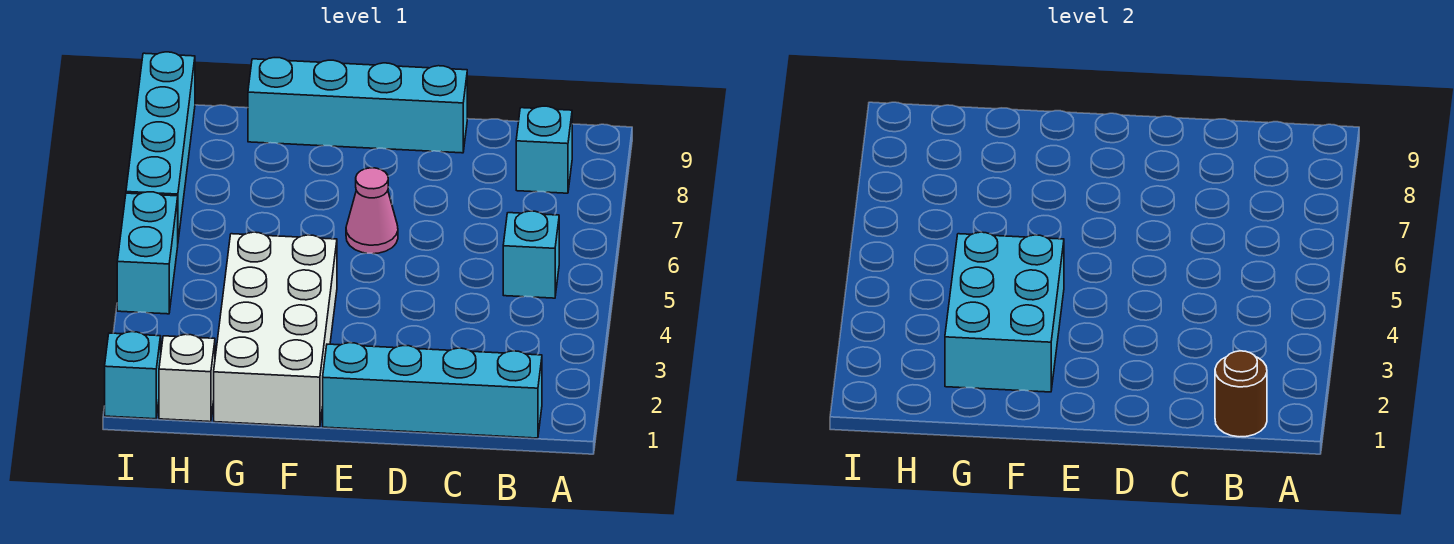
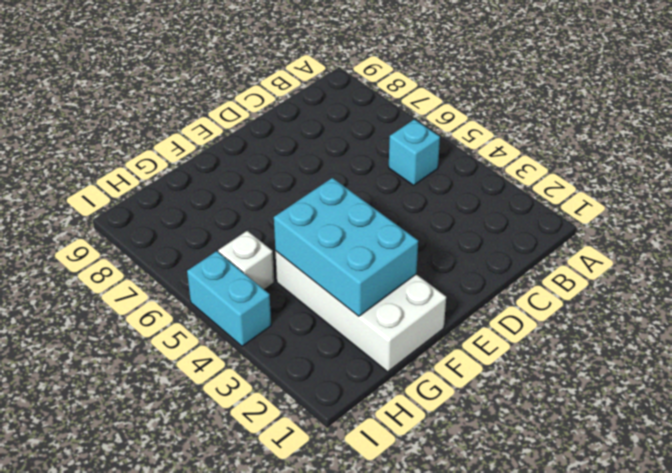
white 1x1 brick [218,231,274,290] -> white 1x1 brick moved to [159,334,215,422]
none -> cyan 1x4 brick [323,343,542,438]
none -> cyan 1x1 brick [516,106,572,193]
none -> cyan 1x4 brick [248,58,467,153]

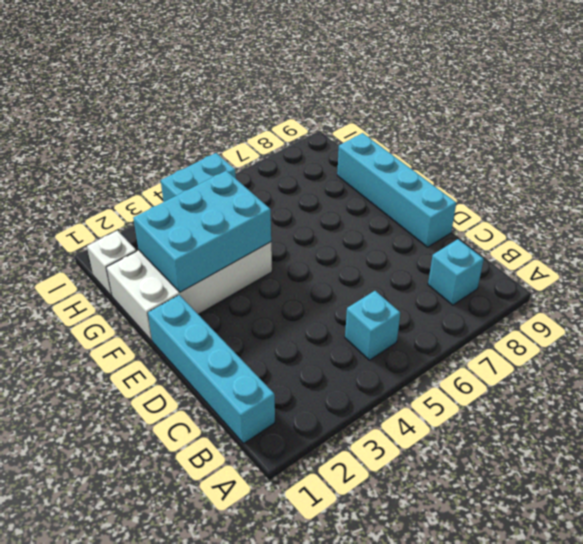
none -> pink 1x1 cone [346,168,398,254]
none -> cyan 1x1 brick [105,332,161,419]
none -> cyan 1x4 brick [126,52,195,239]

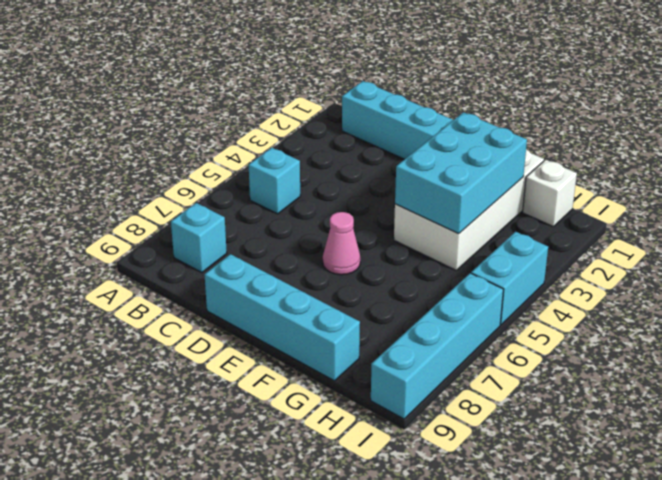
none -> cyan 1x1 brick [105,332,161,419]
none -> brown 1x1 round brick [1215,351,1267,437]

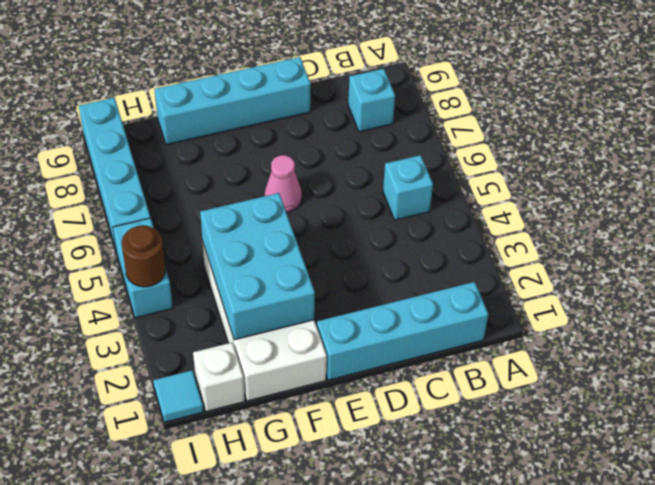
cyan 1x1 tile [153,370,204,422] -> cyan 1x1 brick [105,332,161,419]
brown 1x1 round brick [122,226,166,287] -> brown 1x1 round brick moved to [1215,351,1267,437]

